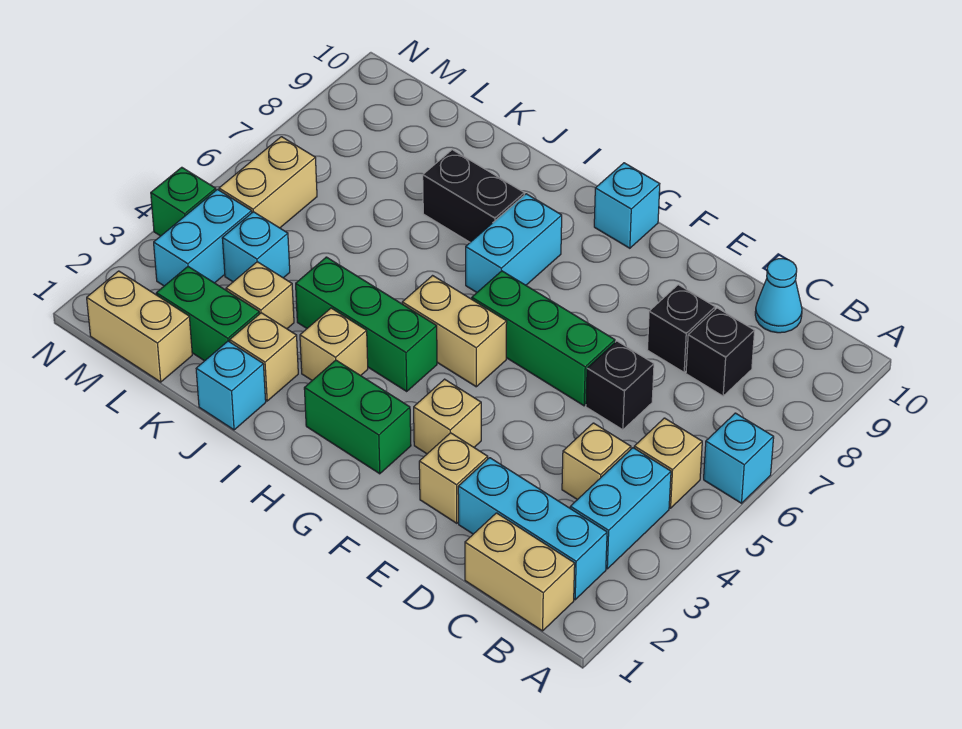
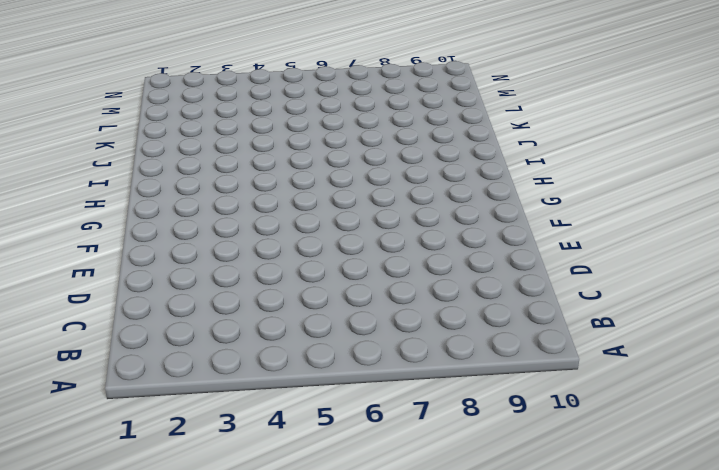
none -> cyan 1x1 brick [704,413,774,503]
none -> tan 1x2 brick [465,513,575,631]
none -> cyan 1x3 brick [458,458,607,600]

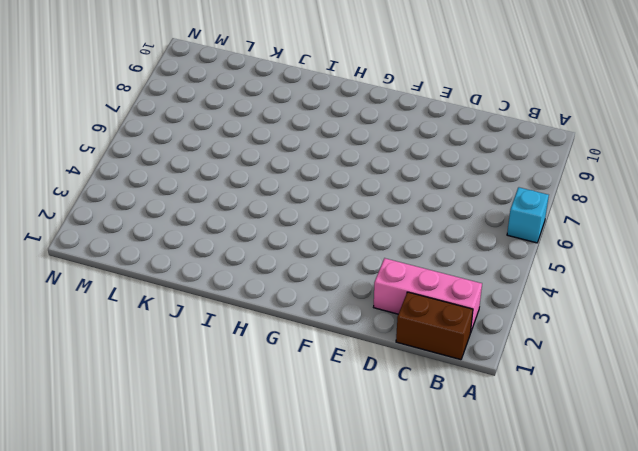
brown 1x2 brick [396,292,473,360] -> tan 1x2 brick [465,513,575,631]
pink 1x3 brick [374,258,482,333] -> cyan 1x3 brick [458,458,607,600]
none -> cyan 1x2 brick [570,448,671,569]
none -> tan 1x1 brick [634,418,702,508]
none -> tan 1x1 brick [562,423,631,500]

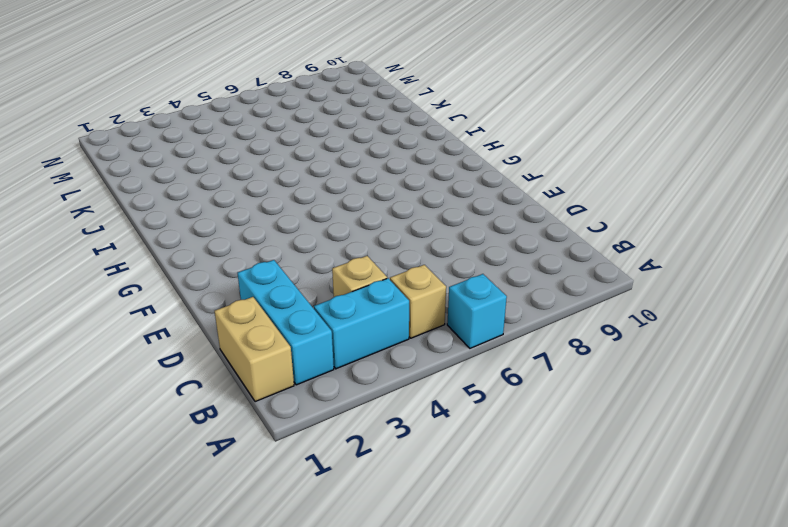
none -> black 1x1 brick [686,308,755,396]
none -> cyan 1x1 cone [755,259,802,333]
none -> black 1x1 brick [586,341,654,430]

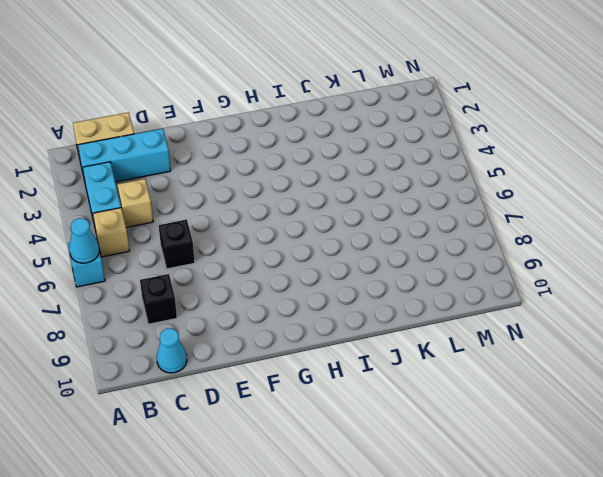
cyan 1x1 cone [69,218,99,263] -> none
none -> black 1x1 brick [647,285,715,372]
none -> tan 1x1 brick [419,433,488,523]
none -> green 1x3 brick [472,271,615,406]

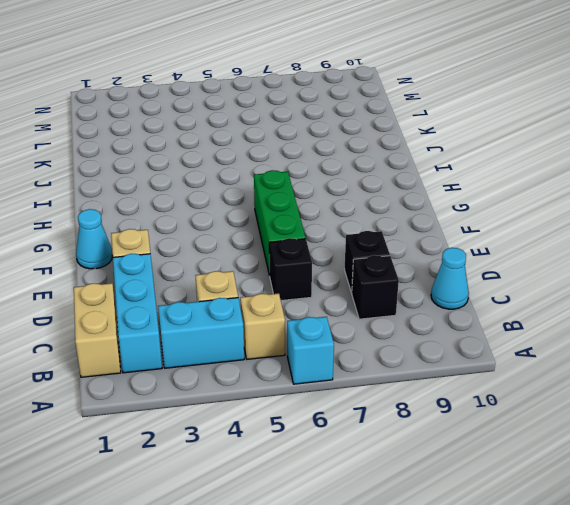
cyan 1x1 cone [76,209,113,269] -> none
none -> tan 1x1 brick [414,379,481,454]
none -> green 1x2 brick [304,360,411,474]
none -> tan 1x2 brick [402,276,507,387]

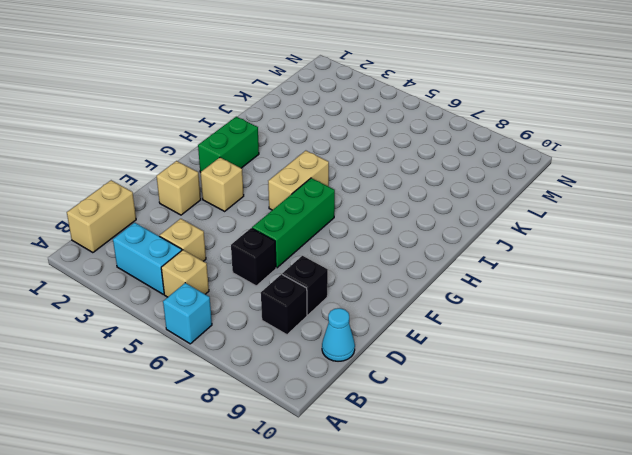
none -> cyan 1x3 brick [458,458,607,600]
none -> cyan 1x1 brick [594,163,660,248]
none -> green 1x3 brick [296,257,437,391]

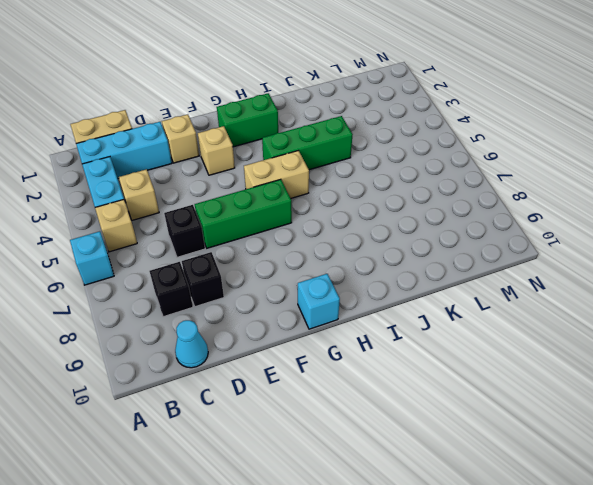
none -> cyan 1x2 brick [466,194,562,292]
none -> tan 1x1 brick [300,308,368,380]
none -> black 1x2 brick [423,150,524,242]

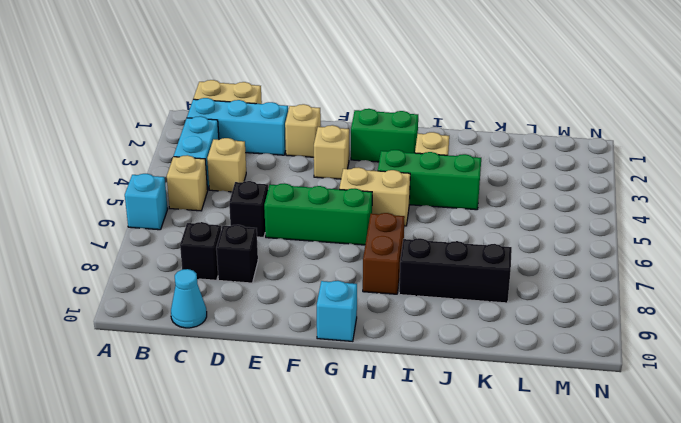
brown 1x2 brick [363,213,405,294] -> cyan 1x2 brick [466,194,562,292]
black 1x3 brick [399,238,512,303] -> black 1x2 brick [423,150,524,242]
none -> cyan 1x1 brick [196,341,266,430]
none -> tan 1x1 brick [230,313,298,401]
none -> green 1x2 brick [156,267,260,361]

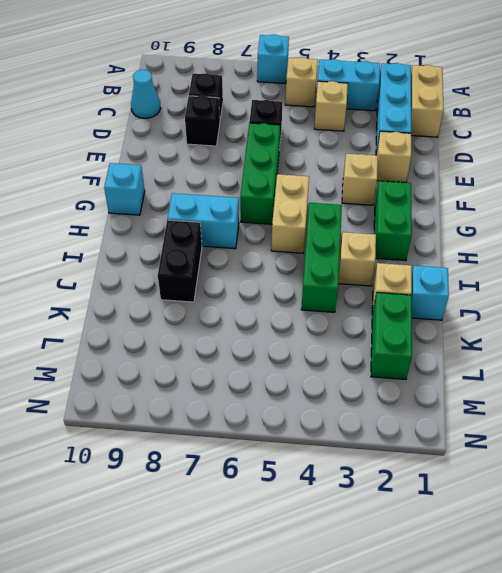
none -> tan 1x1 brick [226,262,294,329]
none -> tan 1x2 brick [87,271,192,382]
none -> cyan 1x1 brick [222,212,290,282]

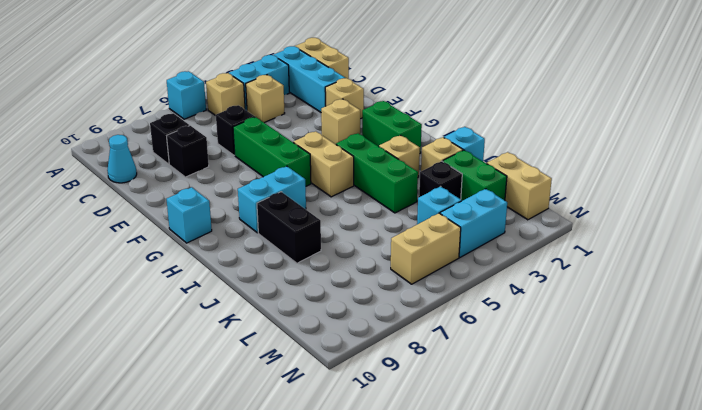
black 1x1 brick [419,161,462,199] -> tan 1x1 brick [226,262,294,329]
none -> green 1x1 brick [151,167,216,236]

